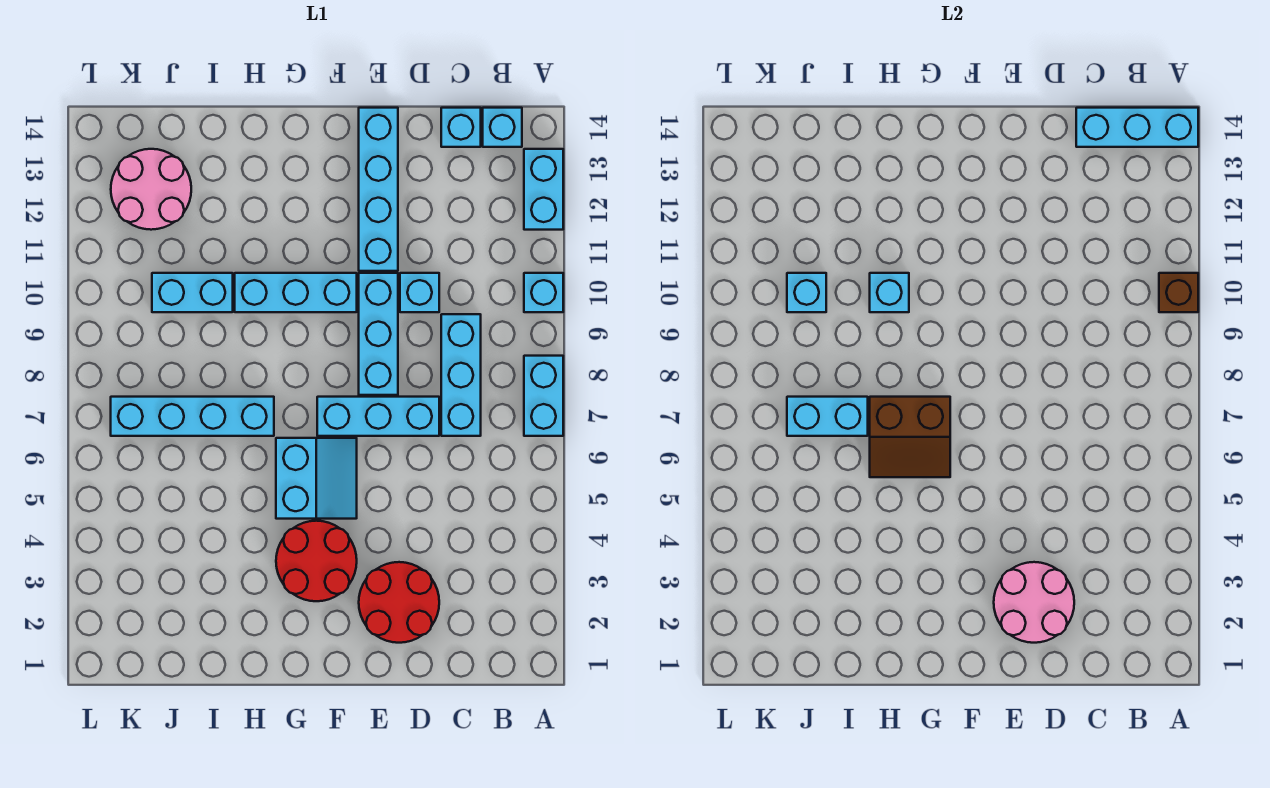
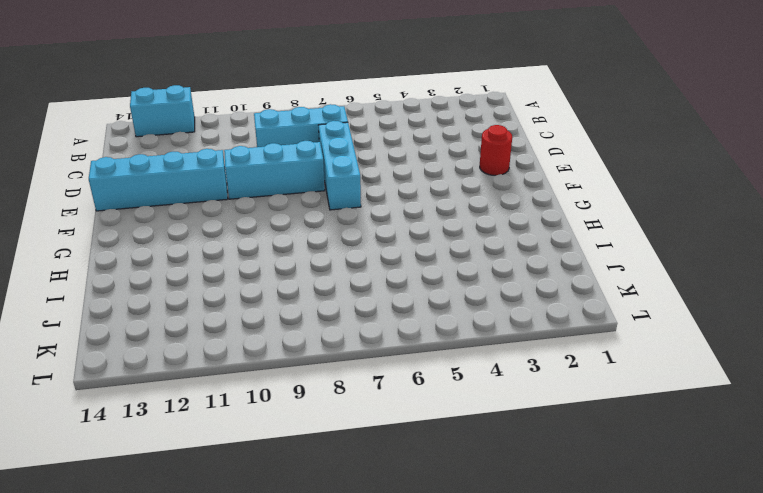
red 1x1 round brick [480,125,512,175] -> red 2x2 round brick [359,562,439,643]
none -> cyan 1x2 brick [524,356,563,436]
none -> cyan 1x1 brick [524,273,563,312]
none -> cyan 1x1 brick [483,108,522,147]

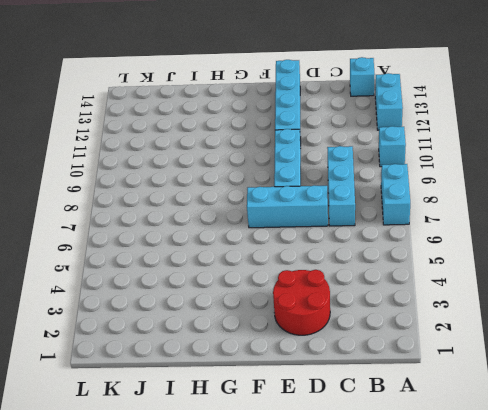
none -> cyan 1x1 brick [441,108,481,147]
none -> cyan 1x1 brick [400,273,439,312]
none -> red 2x2 round brick [276,521,357,601]

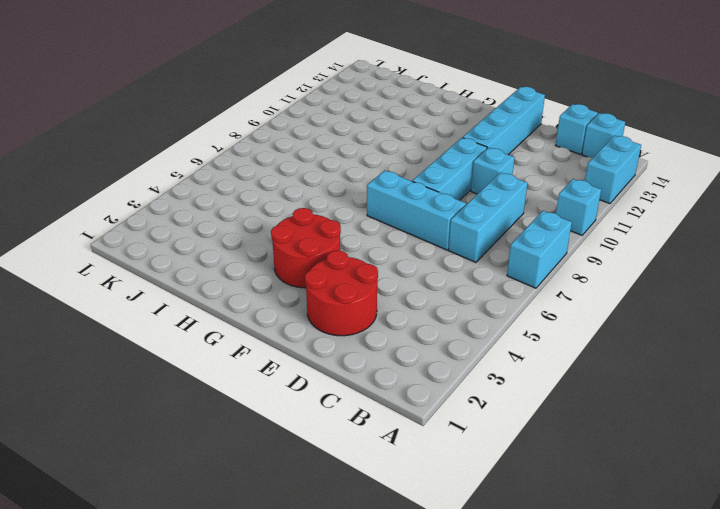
none -> cyan 2x2 slope [276,438,357,519]
none -> cyan 1x3 brick [235,273,357,312]
none -> cyan 1x4 brick [111,397,274,436]

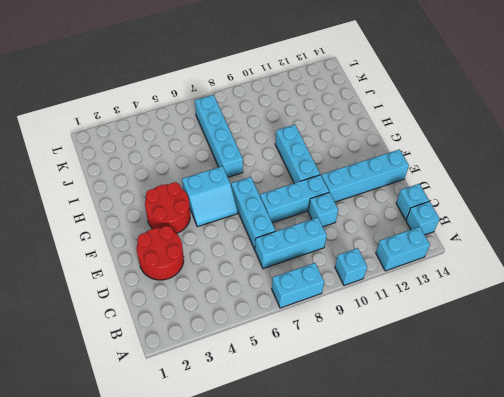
none -> cyan 1x2 brick [152,273,233,312]
none -> pink 2x2 round brick [111,149,191,230]
none -> brown 1x1 brick [1159,273,1198,312]

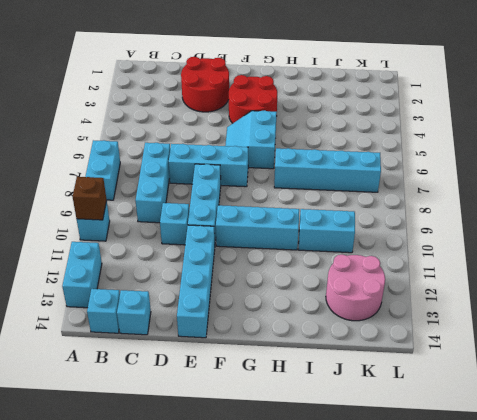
none -> cyan 1x3 brick [1076,108,1198,147]
none -> pink 2x2 round brick [994,562,1074,643]
none -> brown 2x2 slope [870,397,950,477]

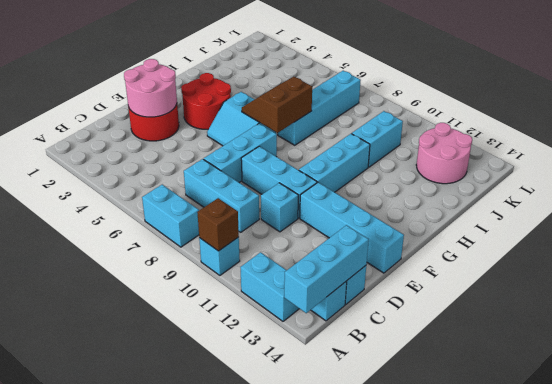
none -> cyan 1x1 brick [870,273,909,312]
none -> cyan 1x2 brick [787,397,868,436]
none -> cyan 1x1 brick [787,273,826,312]

